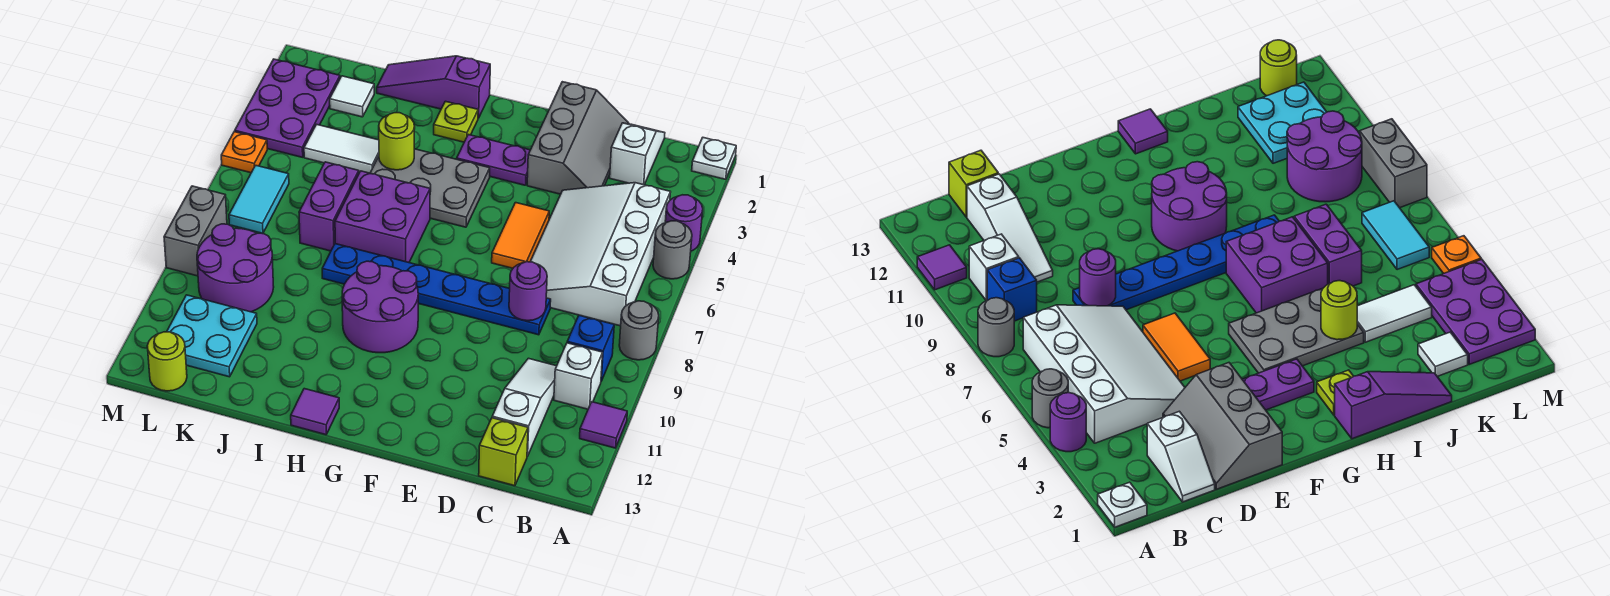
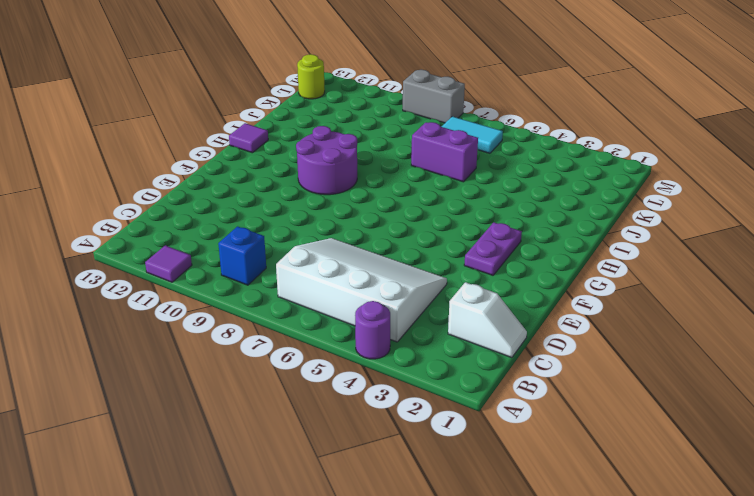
none -> white 1x1 plate [692,138,736,179]
none -> grey 1x1 round brick [653,221,692,279]
none -> grey 1x1 round brick [619,301,659,360]
none -> white 1x1 brick [554,343,603,409]

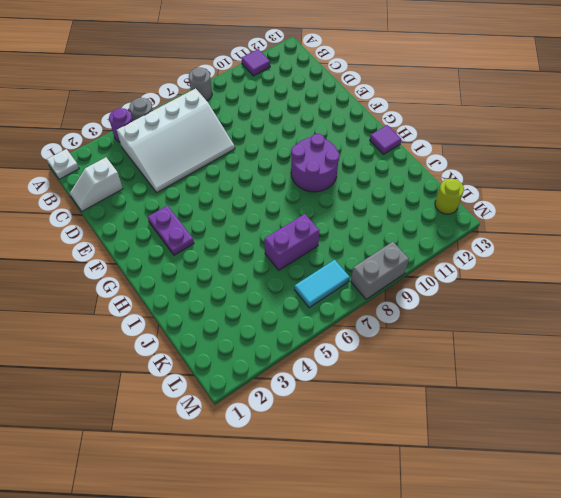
none -> blue 1x1 brick [567,315,614,381]
none -> white 1x1 brick [554,343,603,409]
none -> white 1x3 slope [492,358,557,456]
none -> lime 1x1 brick [479,418,528,486]

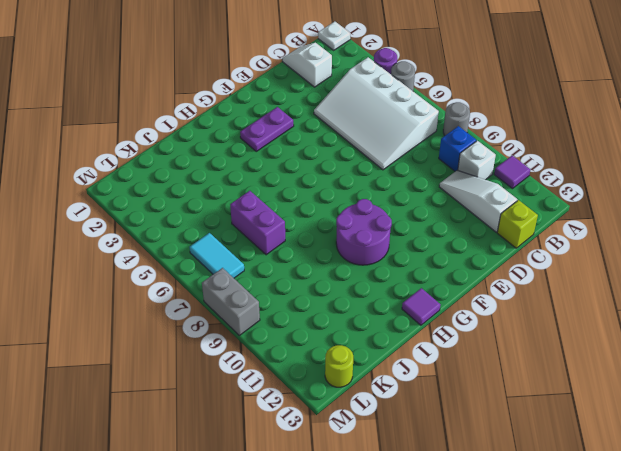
none -> grey 2x3 slope [527,82,629,194]
none -> blue 1x6 plate [322,244,551,335]
none -> orange 1x2 tile [492,203,549,268]
none -> grey 2x3 plate [370,149,490,227]

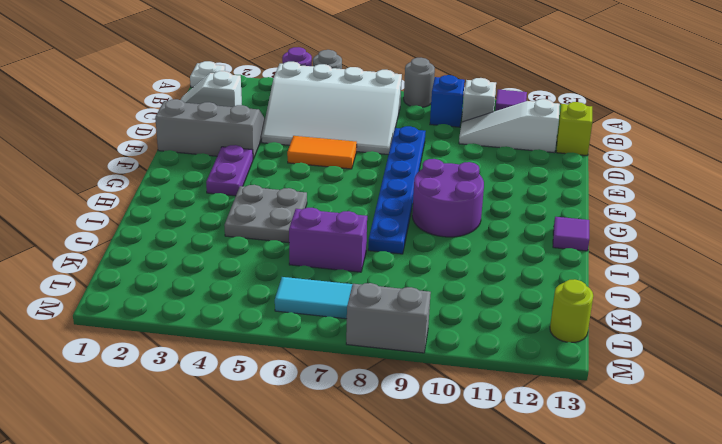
grey 2x2 plate [224,185,307,243] -> grey 2x3 plate [370,149,490,227]
none -> purple 1x3 slope [377,56,490,118]
none -> lime 1x1 plate [434,101,478,142]
none -> purple 2x2 brick [335,171,430,262]
none -> white 1x2 tile [304,124,379,173]

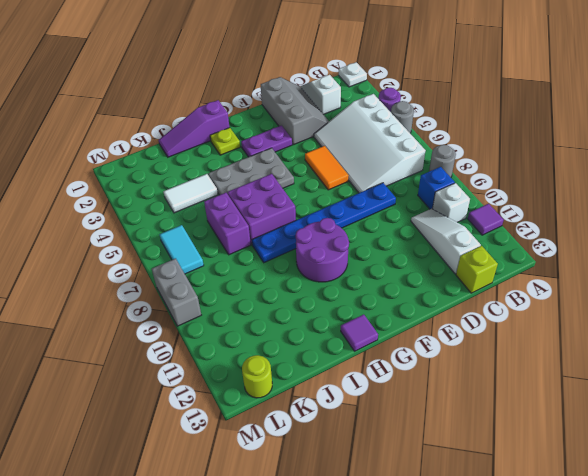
none -> white 1x1 tile [330,76,374,117]
none -> purple 2x2 round brick [197,224,274,312]
none -> cyan 2x2 plate [167,295,257,377]
none -> purple 2x3 plate [235,59,340,157]

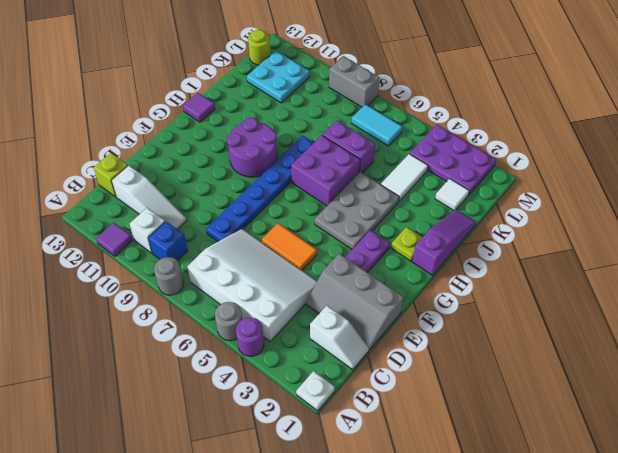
none -> purple 2x2 round brick [197,224,274,312]
none -> orange 1x1 plate [221,132,267,173]
none -> purple 1x1 round brick [509,262,547,321]
none -> lime 1x1 round brick [379,113,415,170]

